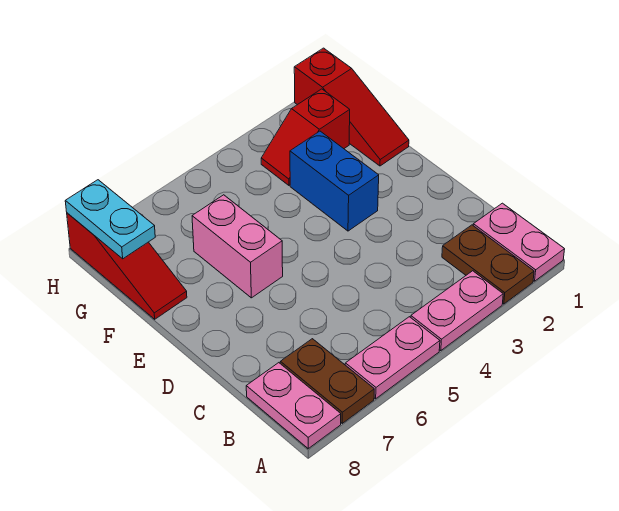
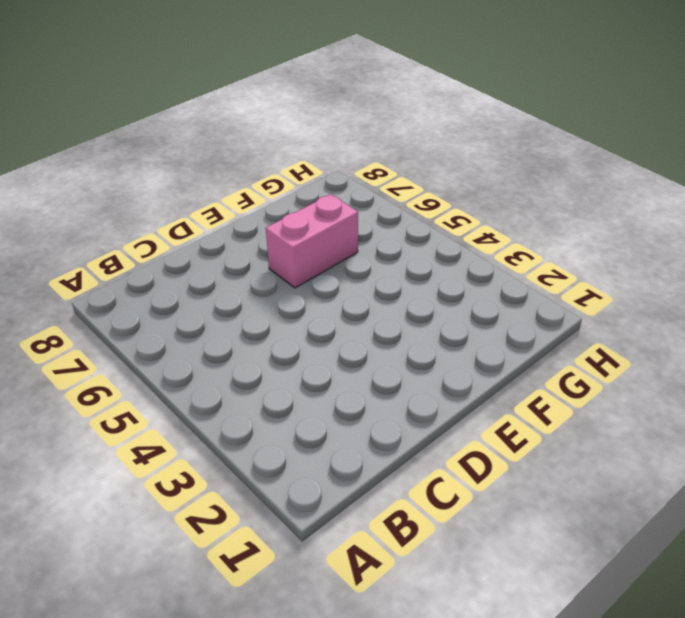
none -> pink 1x2 plate [473,203,565,281]
none -> brown 1x2 plate [442,225,534,304]
none -> pink 1x2 plate [411,271,503,351]

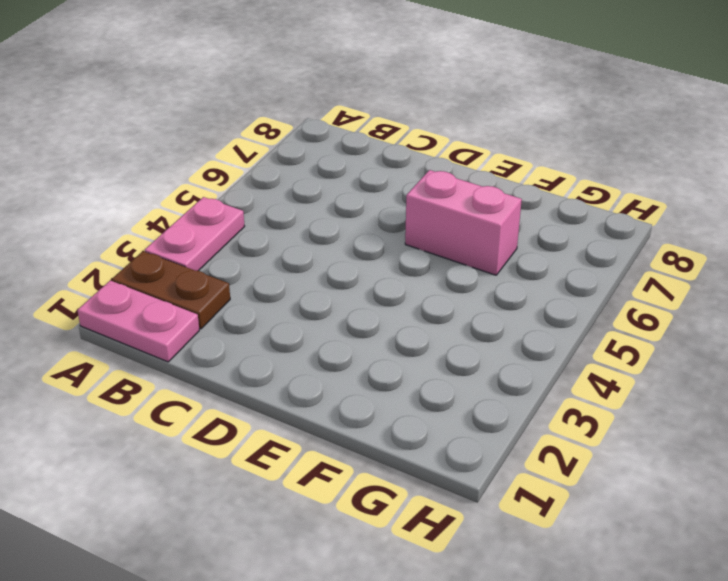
none -> pink 1x2 plate [345,317,440,399]
none -> brown 1x2 plate [280,339,374,423]
none -> pink 1x2 plate [246,363,341,448]

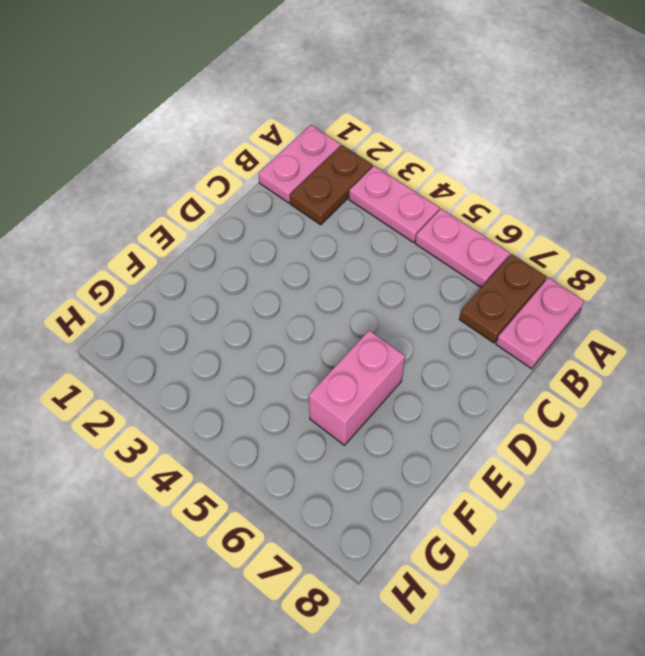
none -> blue 1x2 brick [290,131,379,231]
none -> red 1x3 slope [294,48,409,166]
none -> red 1x3 slope [67,213,187,319]

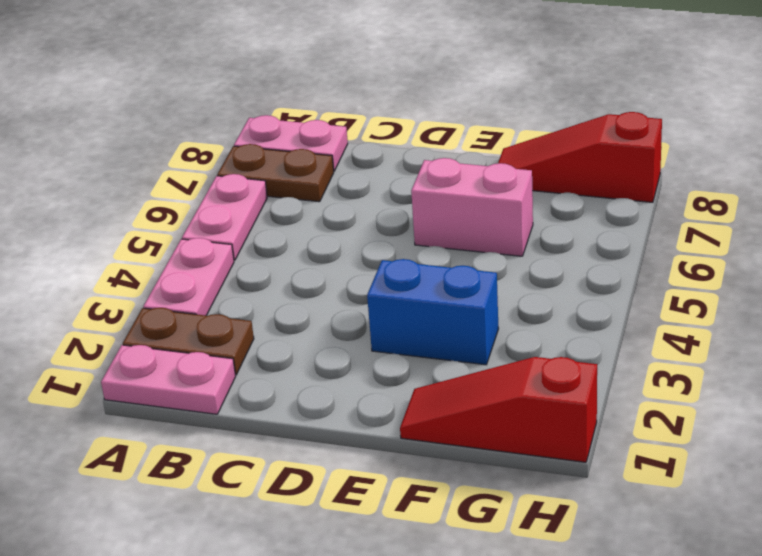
none -> red 1x2 slope [261,89,350,185]
none -> cyan 1x2 plate [65,180,155,259]

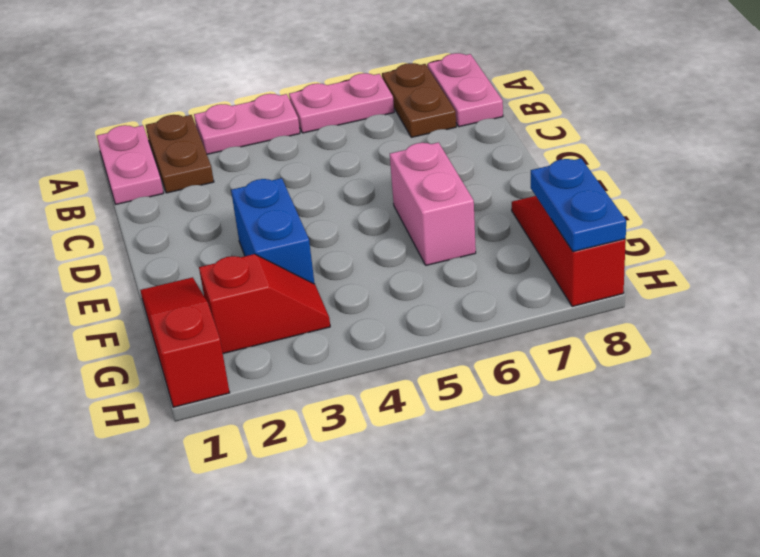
blue 1x2 plate [531,158,626,252] -> cyan 1x2 plate [65,180,155,259]

